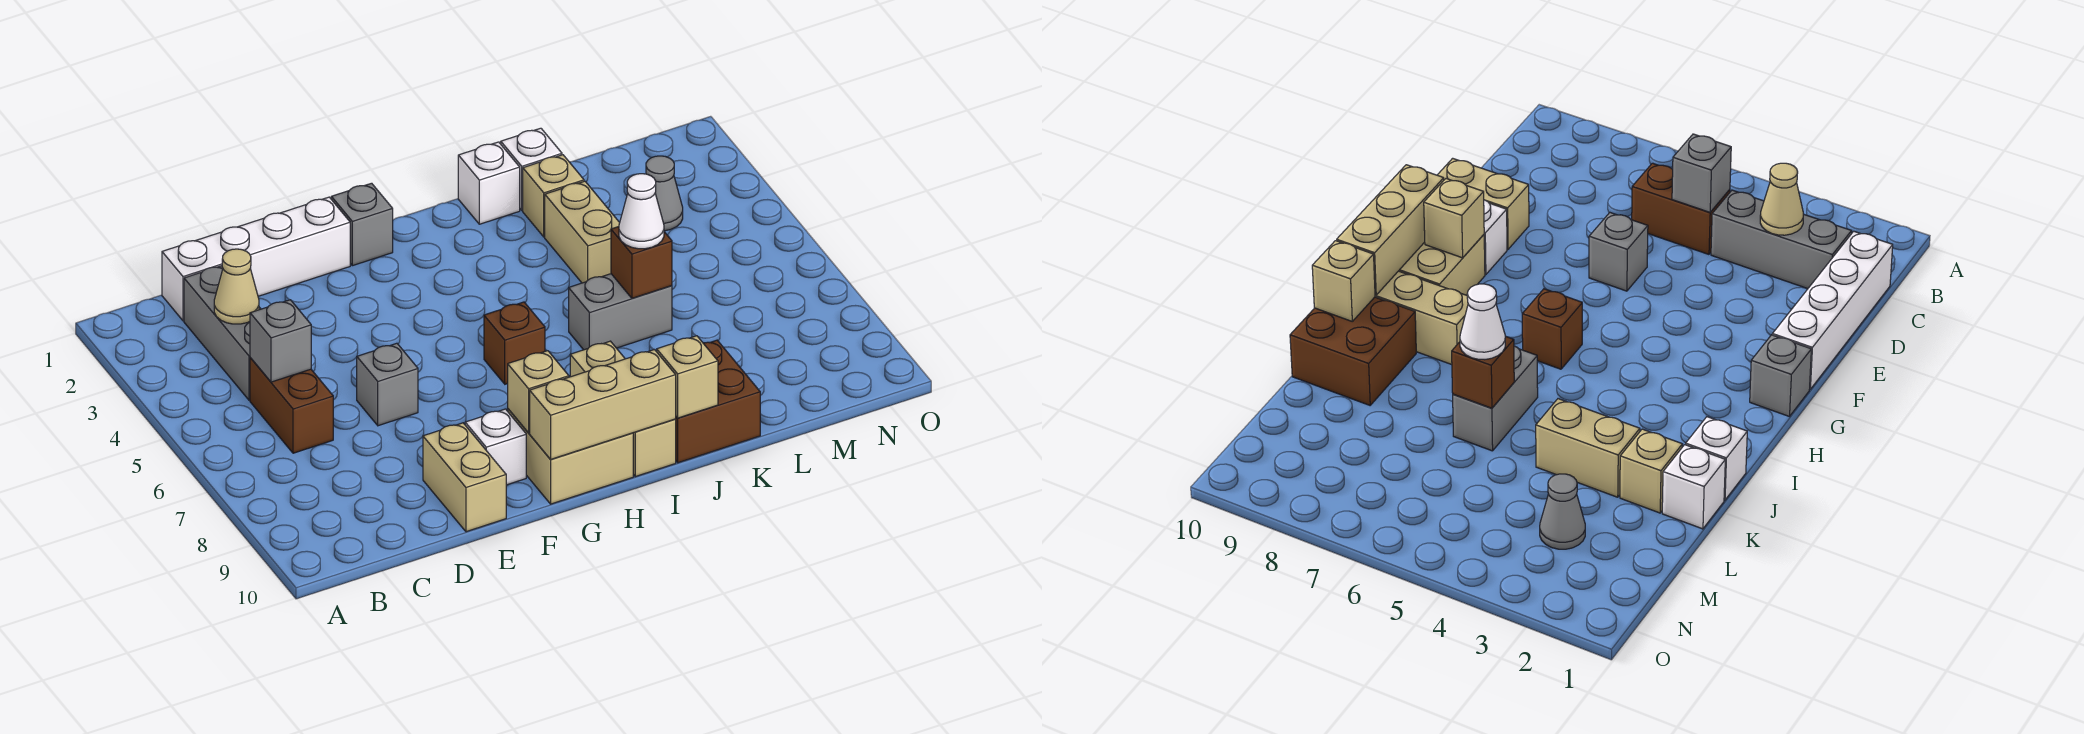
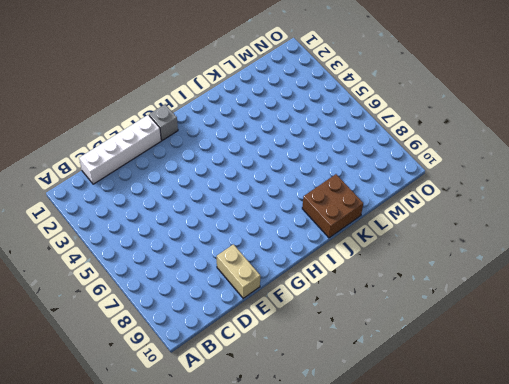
none -> grey 1x3 brick [184,266,261,400]
none -> brown 1x2 brick [250,358,333,453]
none -> grey 1x1 brick [357,343,418,426]

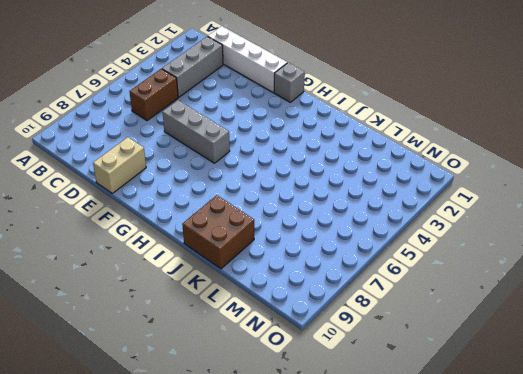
grey 1x3 brick [162,100,230,163] -> grey 1x1 brick [357,343,418,426]
none -> white 1x1 brick [465,409,526,485]
none -> tan 2x2 brick [508,409,633,504]
none -> brown 1x1 brick [484,302,545,384]

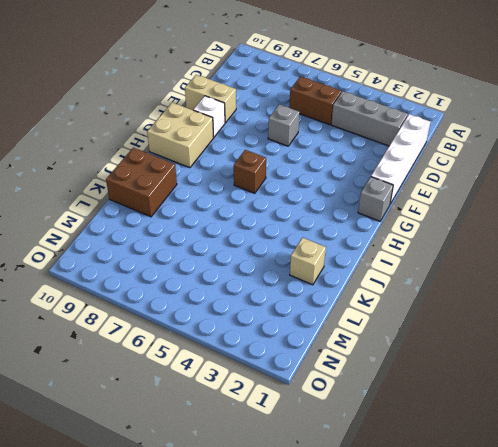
none -> tan 1x3 brick [570,341,676,477]
none -> white 1x1 brick [458,142,520,224]
none -> grey 1x2 brick [569,274,672,350]

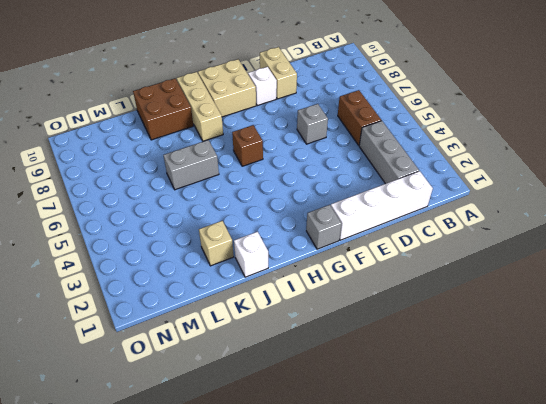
none -> white 1x1 brick [501,128,562,210]
none -> tan 1x2 brick [545,181,620,283]
none -> grey 1x1 cone [646,156,683,231]

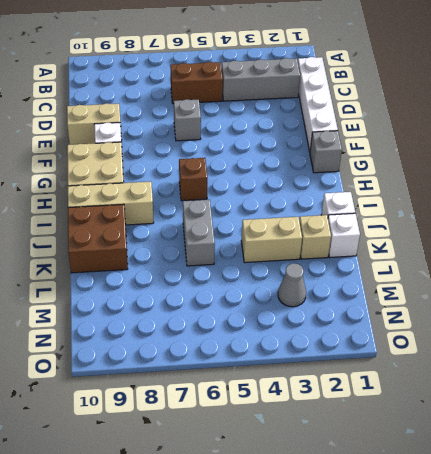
none -> tan 1x1 cone [214,249,259,324]
none -> grey 1x1 brick [250,300,311,382]
none -> tan 1x1 brick [508,351,569,433]

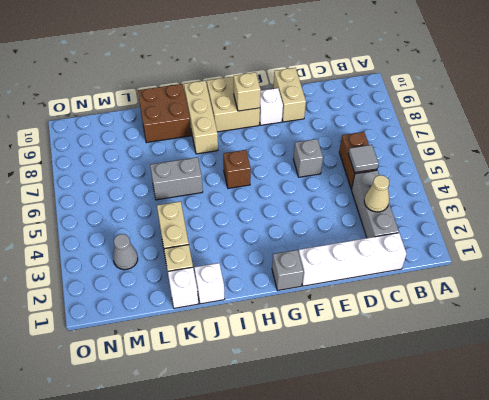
grey 1x1 tile [348,145,379,173] -> grey 1x1 brick [250,300,311,382]
none -> tan 1x3 brick [530,350,676,459]
none -> tan 1x1 brick [657,336,718,418]
none -> brown 1x1 brick [611,227,672,298]

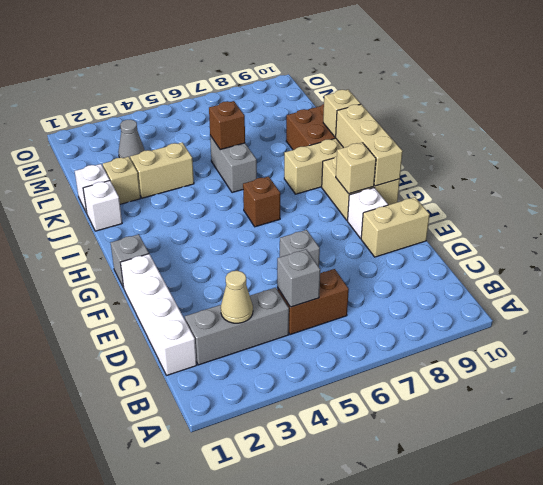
none -> white 1x1 cone [619,174,664,249]

